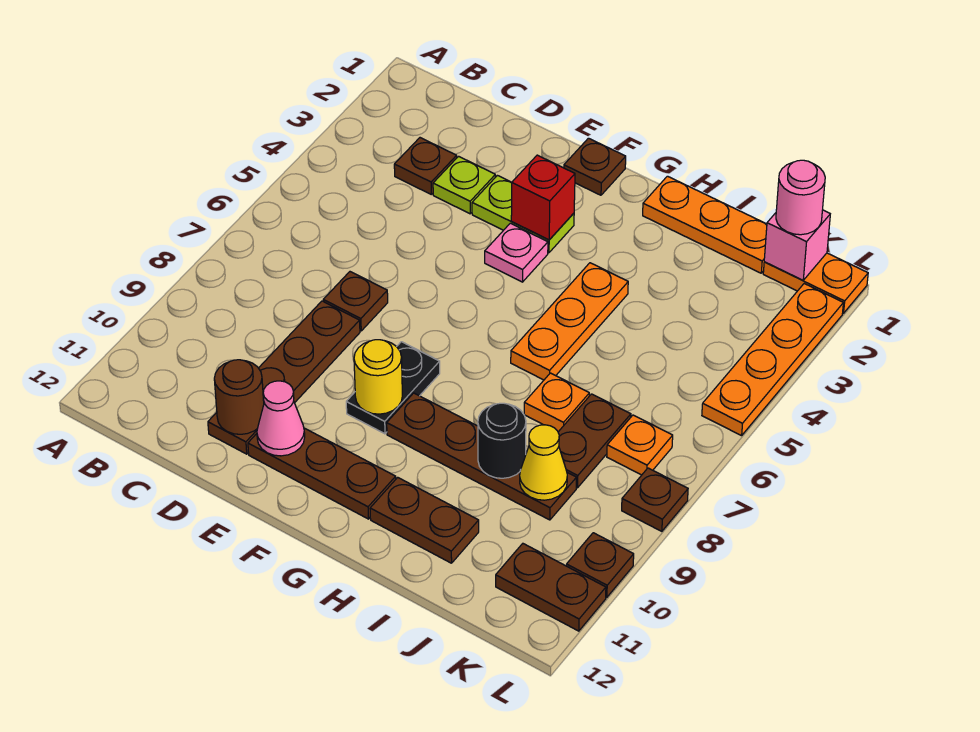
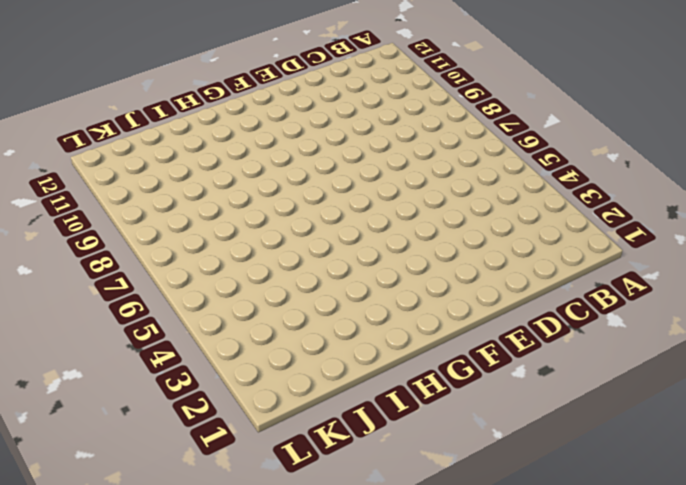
none -> brown 1x1 plate [394,138,457,194]
none -> lime 1x1 plate [433,156,495,214]
none -> brown 1x1 plate [323,272,388,331]

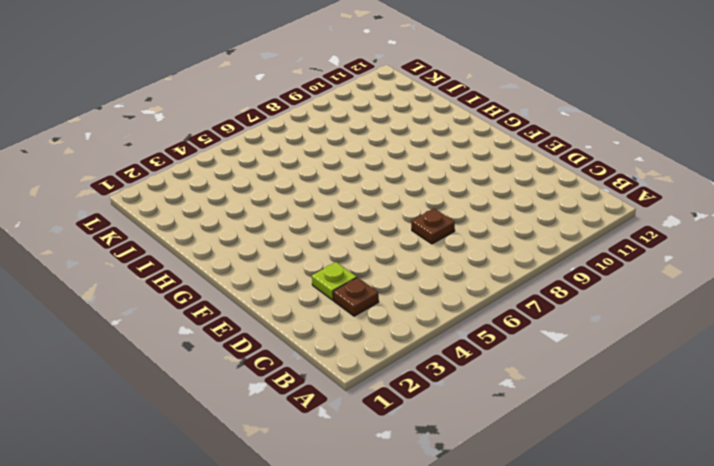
none -> brown 1x4 plate [208,301,360,454]
none -> lime 1x2 plate [472,175,574,253]
none -> brown 1x3 plate [248,428,396,519]

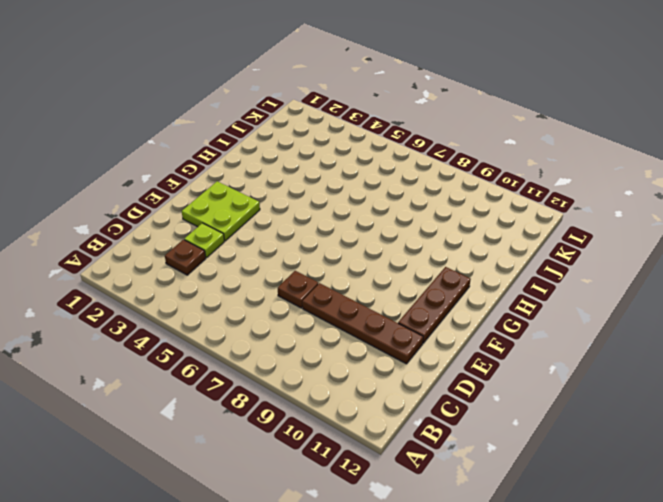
lime 2x2 plate [182,181,260,241] -> lime 1x2 plate [472,175,574,253]
none -> brown 1x1 plate [564,138,626,195]
none -> pink 1x1 plate [485,223,548,282]
none -> black 1x2 plate [346,342,440,434]

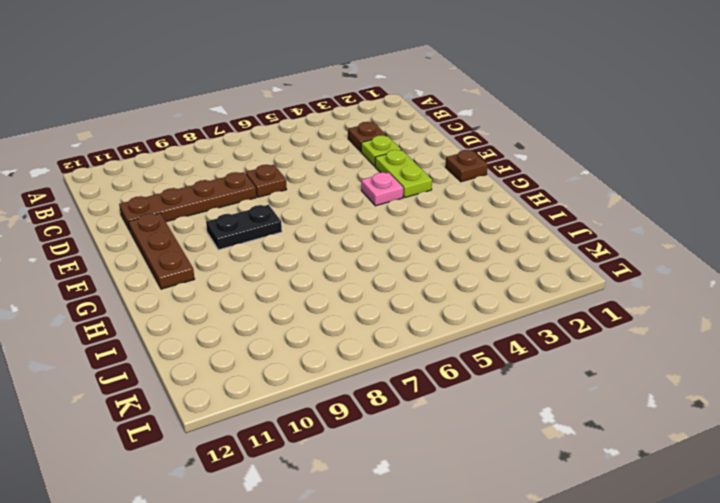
none -> brown 1x4 plate [387,393,577,520]
none -> orange 1x3 plate [643,176,767,273]
none -> orange 1x3 plate [511,263,628,380]

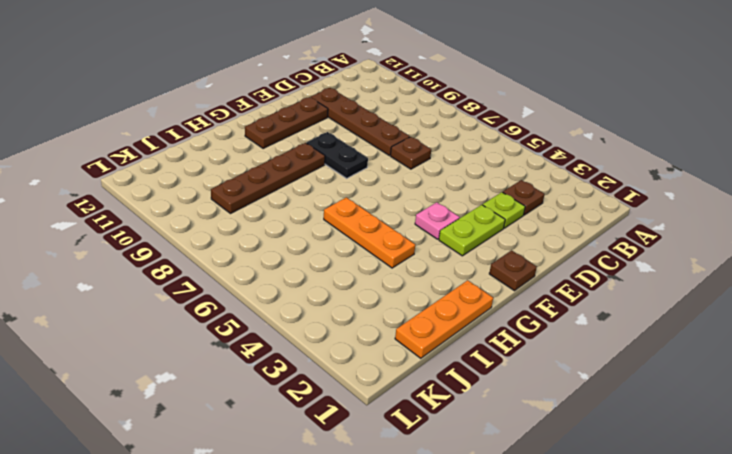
none -> brown 1x2 plate [370,477,479,563]
none -> orange 1x1 plate [524,373,589,432]
none -> brown 1x2 plate [558,394,631,488]

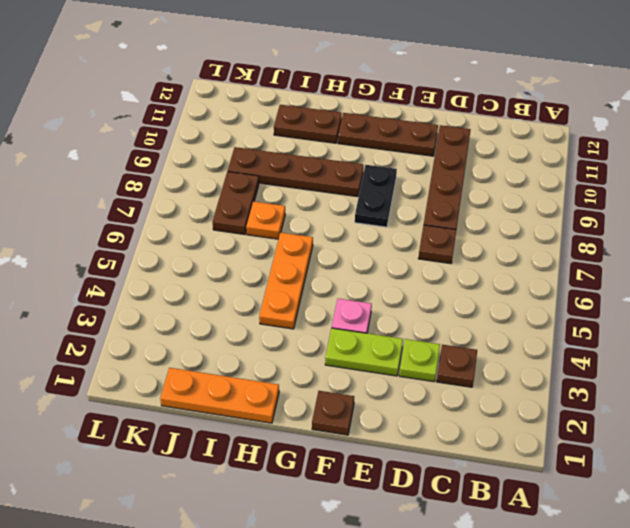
none -> orange 1x2 plate [763,253,868,313]
none -> orange 1x1 plate [607,415,673,475]
none -> brown 1x2 plate [496,544,606,631]

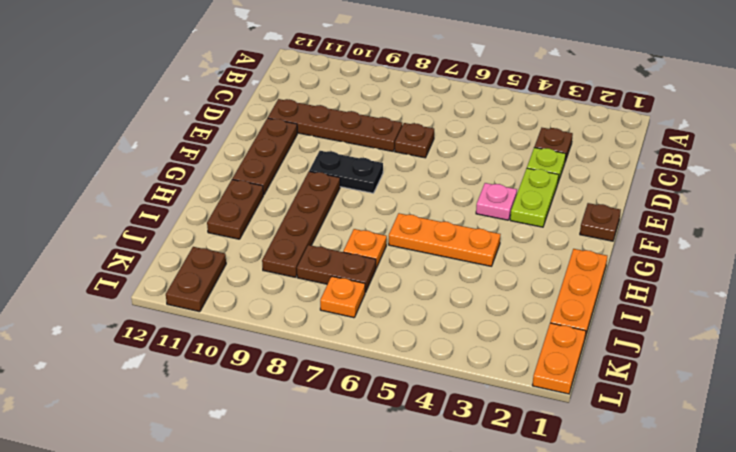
none -> orange 1x4 plate [702,284,843,436]
none -> brown 1x1 plate [622,468,688,531]
none -> brown 1x1 plate [566,533,634,597]

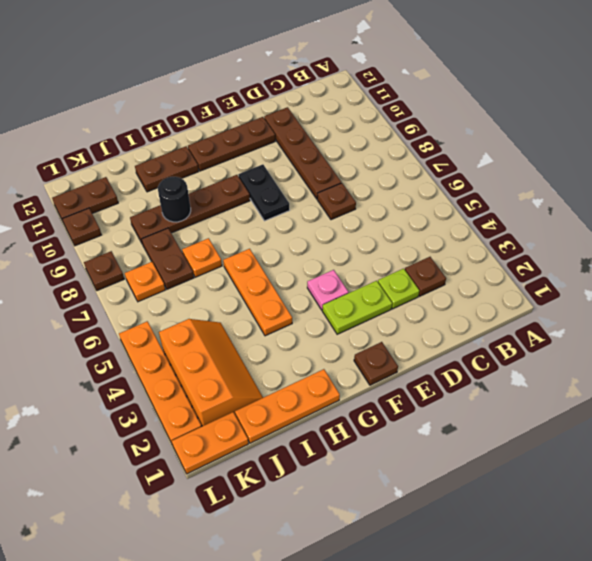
orange 2x3 slope [159,319,263,426] -> none
none -> brown 1x1 round brick [214,360,264,434]
none -> pink 1x1 cone [257,381,305,456]
none -> red 1x1 brick [511,155,575,240]

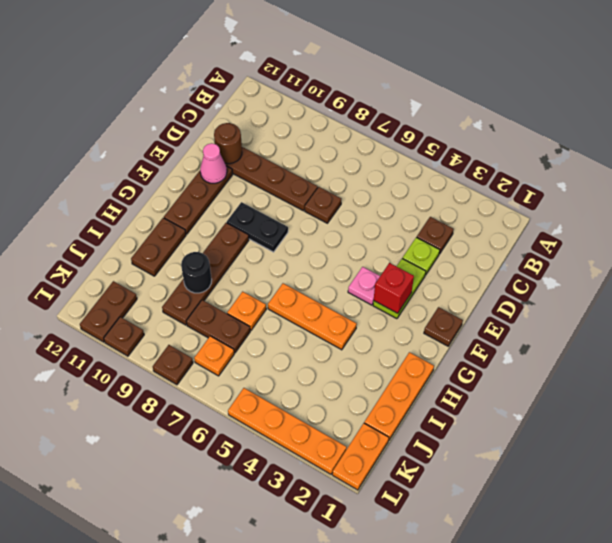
none -> yellow 1x1 round brick [354,340,402,414]
none -> yellow 1x1 cone [520,425,567,500]
none -> pink 1x1 brick [764,210,830,280]

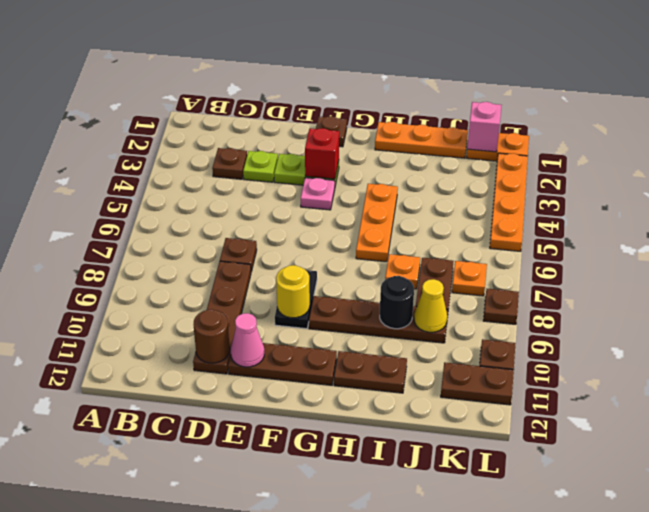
none -> pink 1x1 round brick [776,160,825,235]

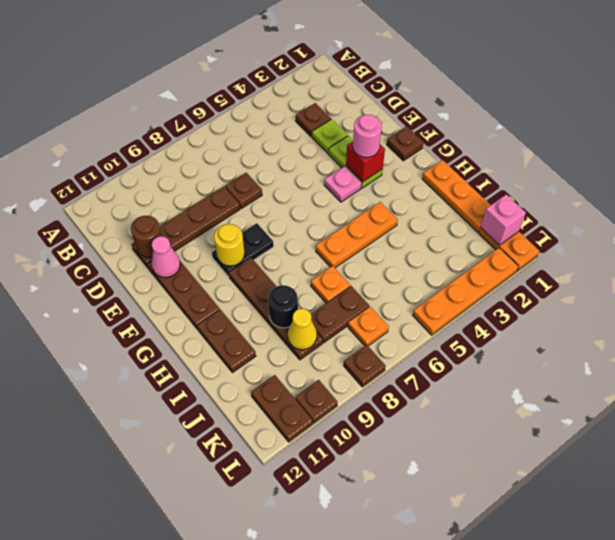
pink 1x1 round brick [353,115,382,158] -> pink 1x1 round brick moved to [776,160,825,235]

